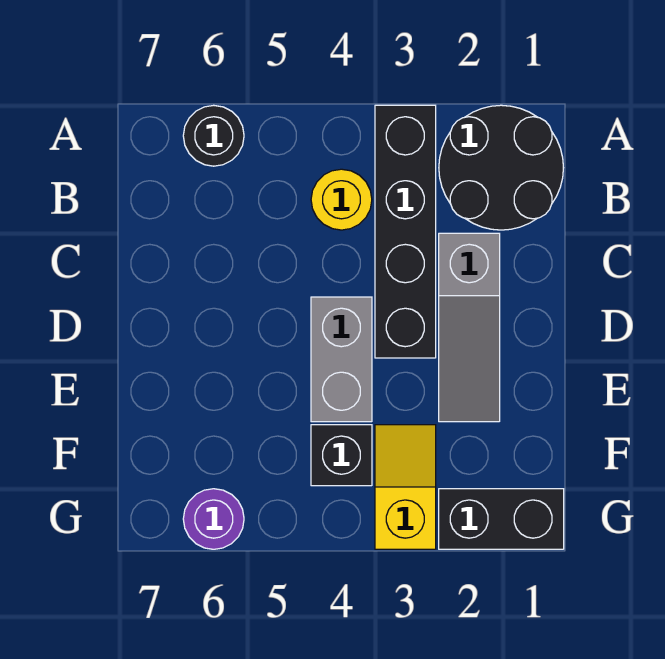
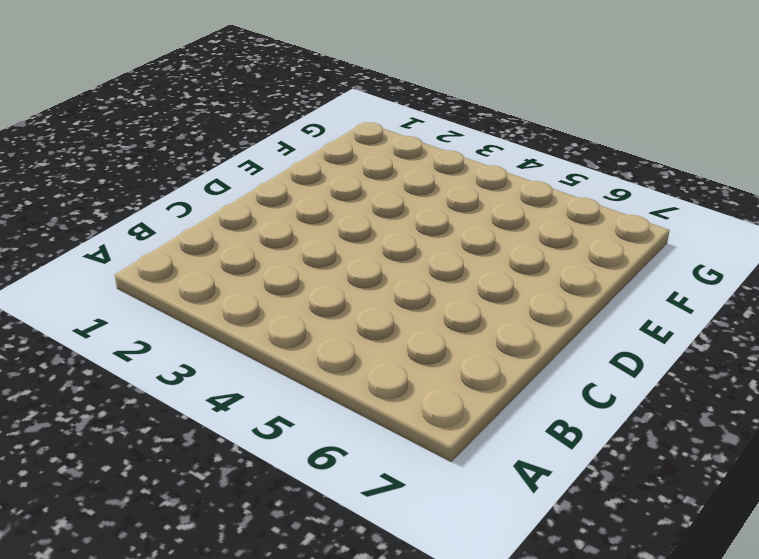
none -> black 2x2 round brick [439,105,563,230]
none -> black 1x4 brick [375,105,436,358]

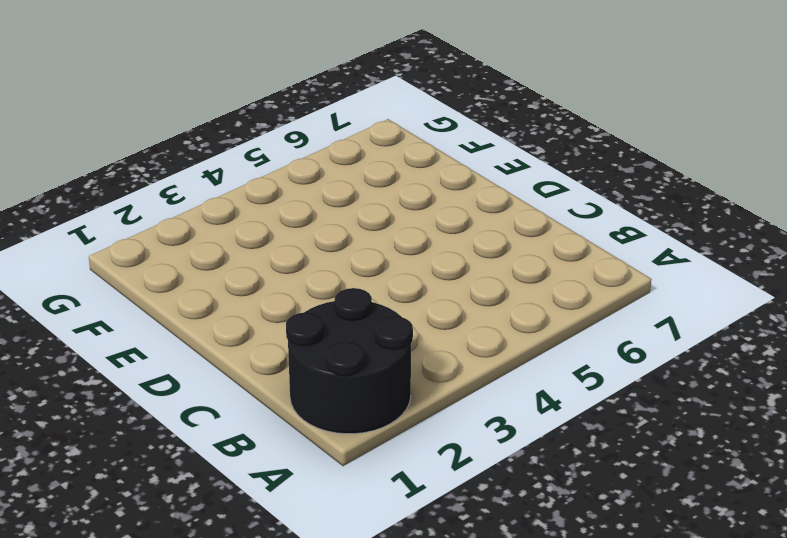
none -> black 1x4 brick [375,105,436,358]
none -> black 1x1 round brick [183,105,244,166]

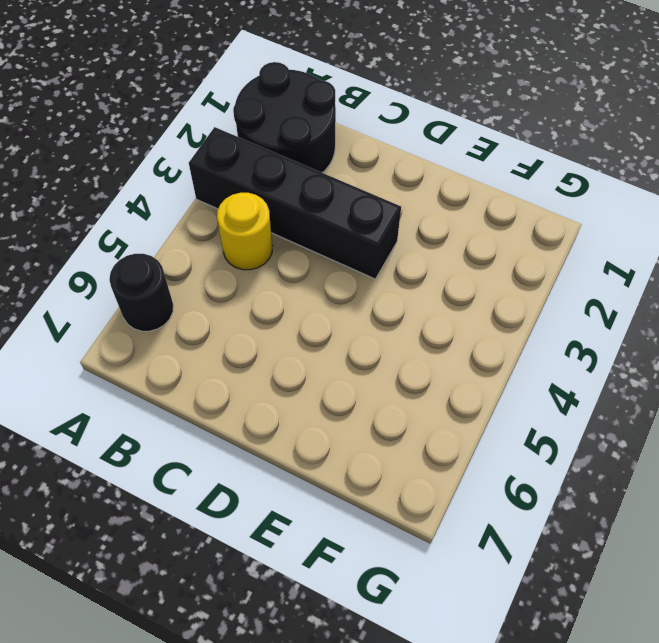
none -> grey 1x3 slope [439,233,500,422]
none -> grey 1x2 brick [311,297,372,422]

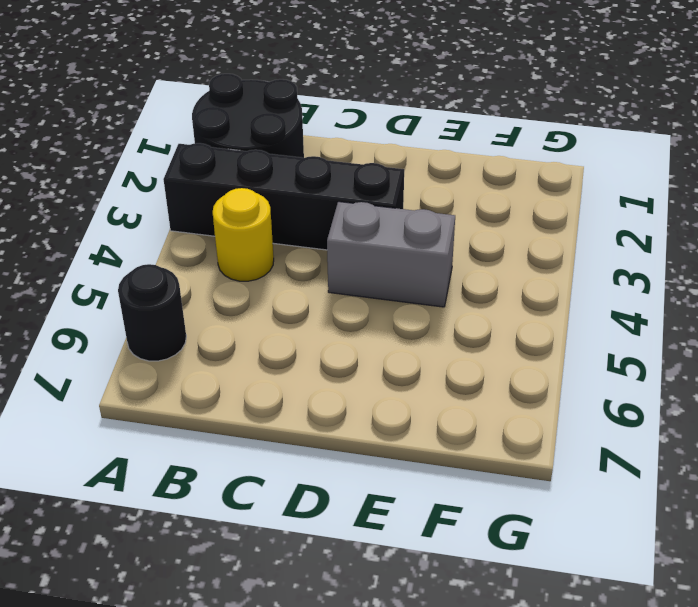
none -> grey 1x3 slope [439,233,500,422]
none -> yellow 1x2 slope [375,425,436,549]

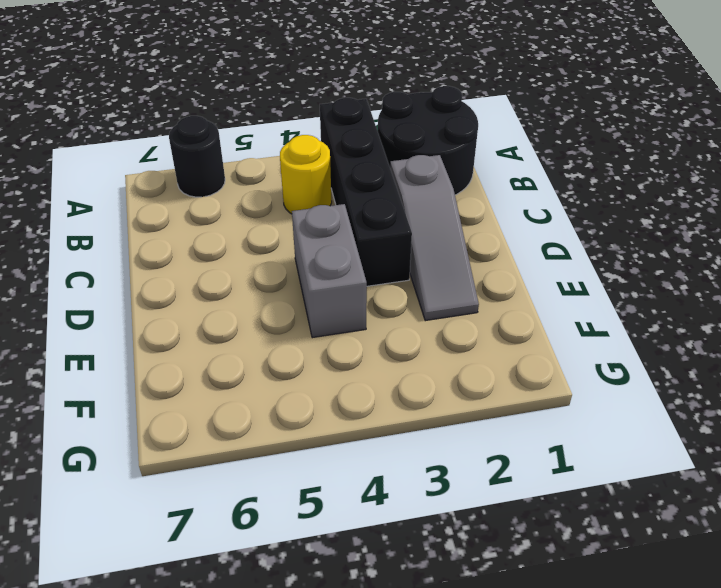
none -> yellow 1x2 slope [375,425,436,549]
none -> black 1x1 brick [311,425,372,486]

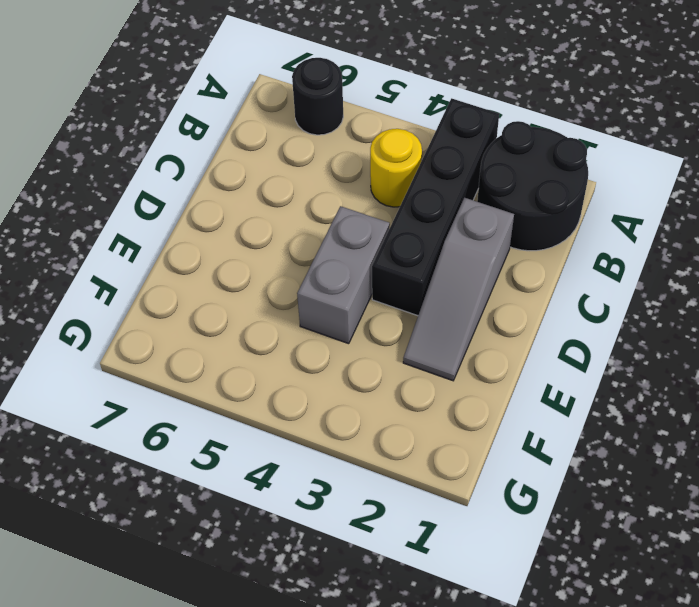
none -> yellow 1x2 slope [375,425,436,549]
none -> black 1x1 brick [311,425,372,486]

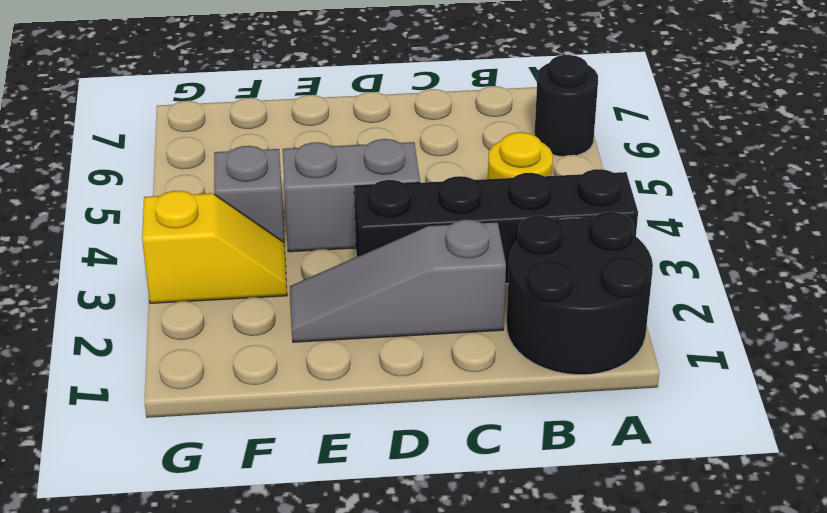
grey 1x1 brick [214,146,284,242] -> black 1x1 brick [311,425,372,486]
none -> black 1x2 brick [439,489,564,549]
none -> purple 1x1 round brick [183,489,244,549]

